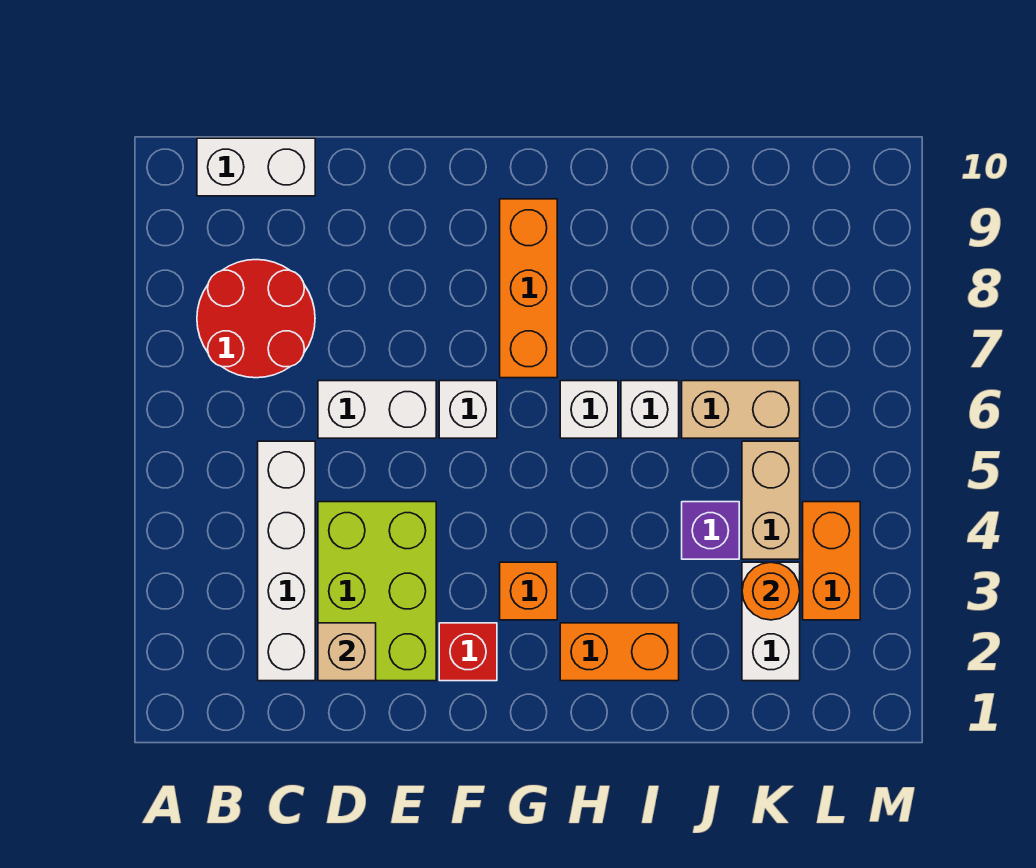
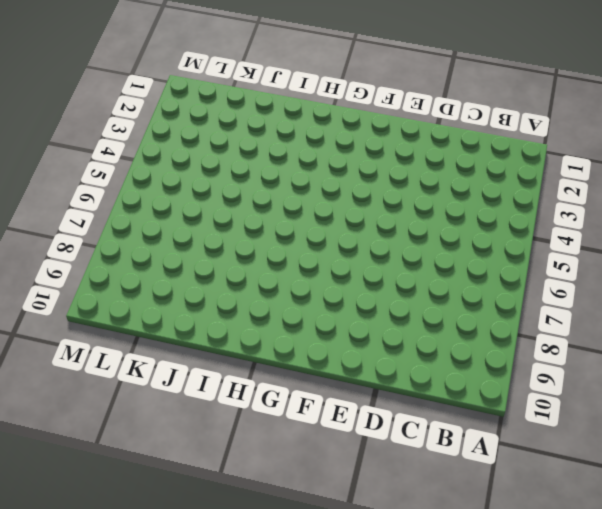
none -> red 2x2 round brick [197,260,315,378]
none -> white 1x2 brick [197,138,315,196]
none -> white 1x4 brick [258,441,315,681]

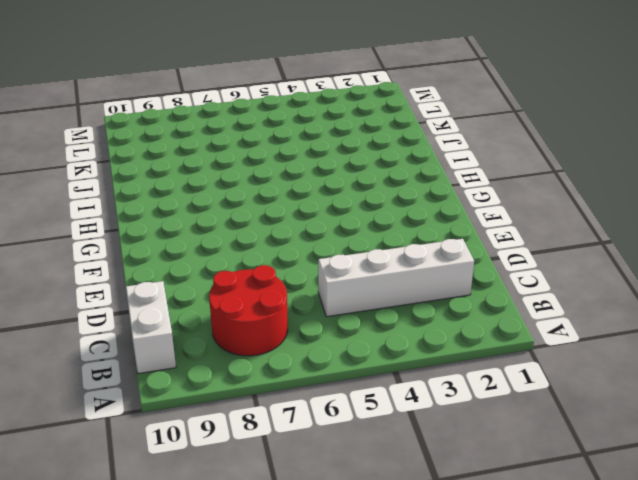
none -> lime 2x3 brick [318,502,436,681]
none -> white 1x2 brick [318,381,436,438]
none -> red 1x1 brick [439,623,497,681]

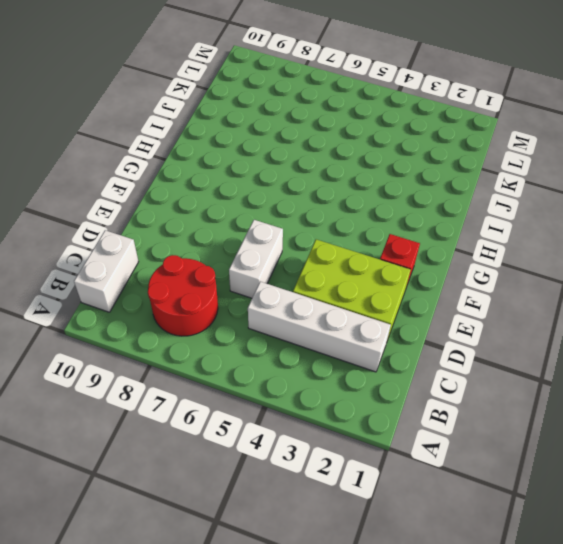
none -> white 1x1 brick [439,381,497,438]
none -> orange 1x1 brick [500,562,557,620]
none -> orange 1x3 brick [500,199,557,378]

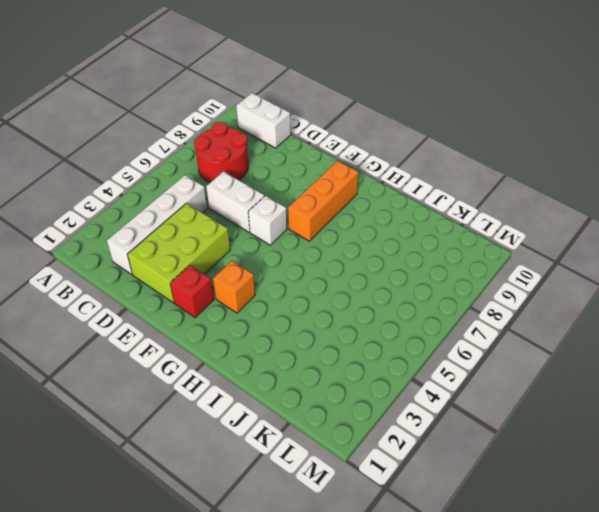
none -> orange 1x2 brick [560,623,679,681]
none -> white 1x1 brick [560,381,618,438]
none -> white 1x1 brick [621,381,679,438]

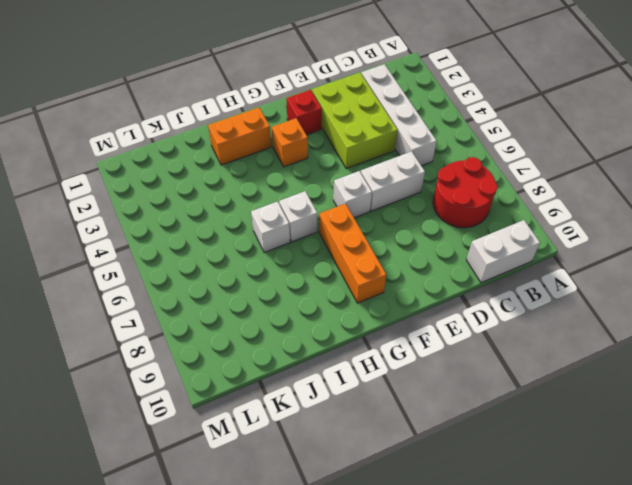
none -> purple 1x1 brick [682,502,739,559]
none -> tan 1x2 brick [682,381,800,438]
none -> white 1x2 brick [742,562,800,681]

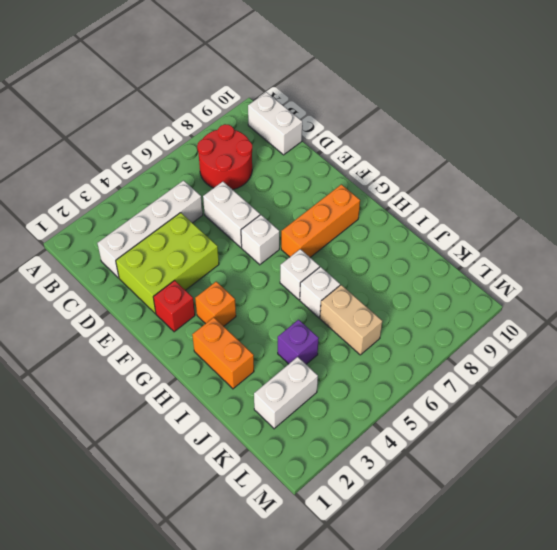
none -> tan 1x2 brick [742,441,800,559]
none -> orange 1x2 brick [803,502,860,620]
none -> tan 1x1 brick [318,623,376,681]

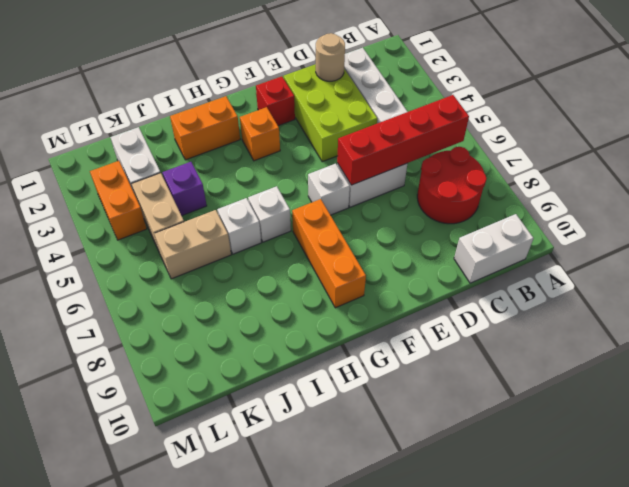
red 1x4 brick [337,95,469,185] -> none
tan 1x1 round brick [316,33,345,81] -> tan 1x1 brick [318,623,376,681]
none -> orange 1x1 round brick [742,562,800,620]

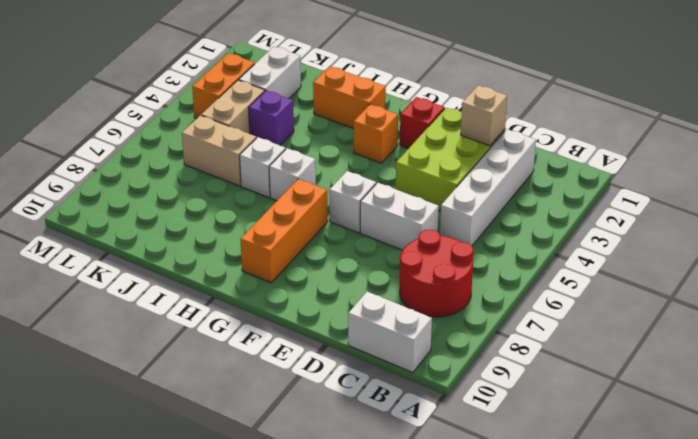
none -> orange 1x1 round brick [742,562,800,620]

